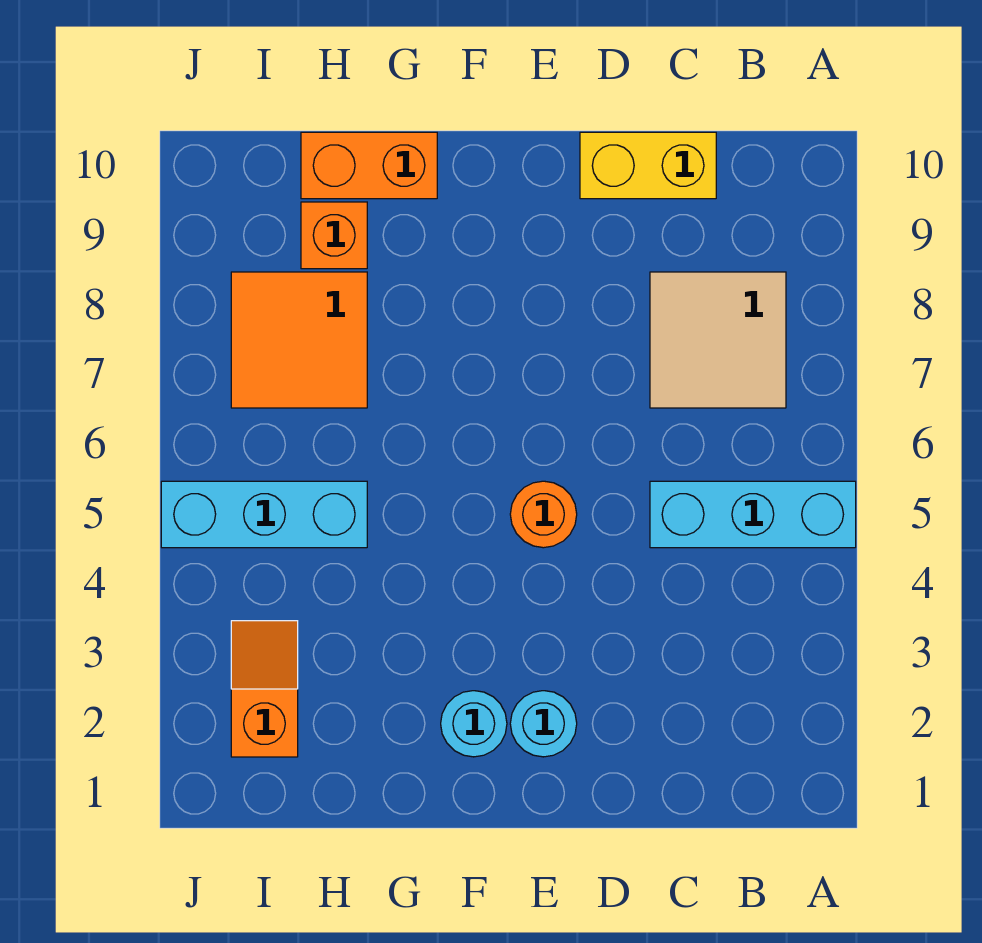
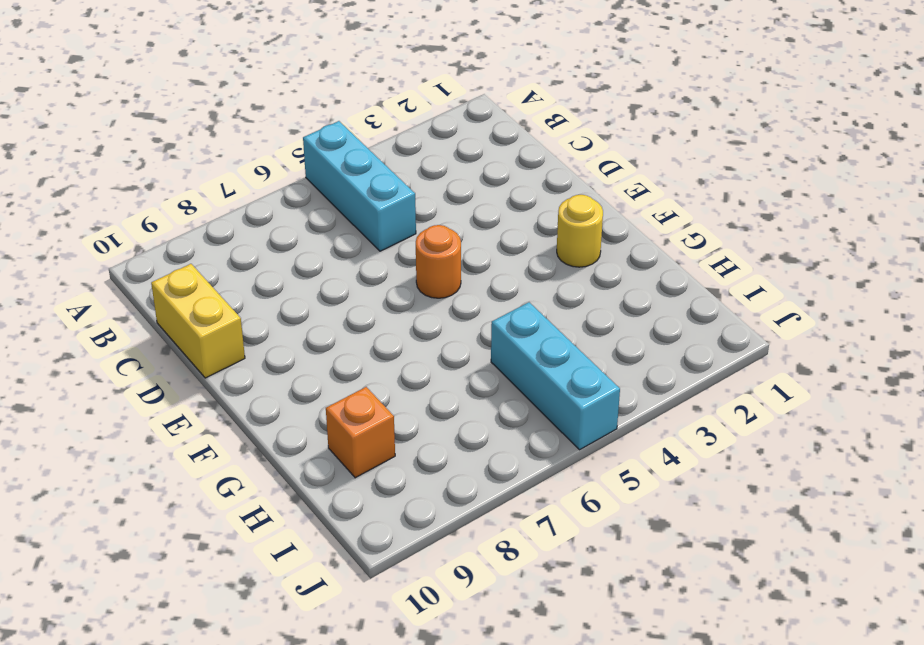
yellow 1x1 round brick [557,195,603,267] -> cyan 1x1 round brick [441,691,507,757]
none -> tan 2x2 tile [650,272,786,408]
none -> cyan 1x1 round brick [510,691,577,757]

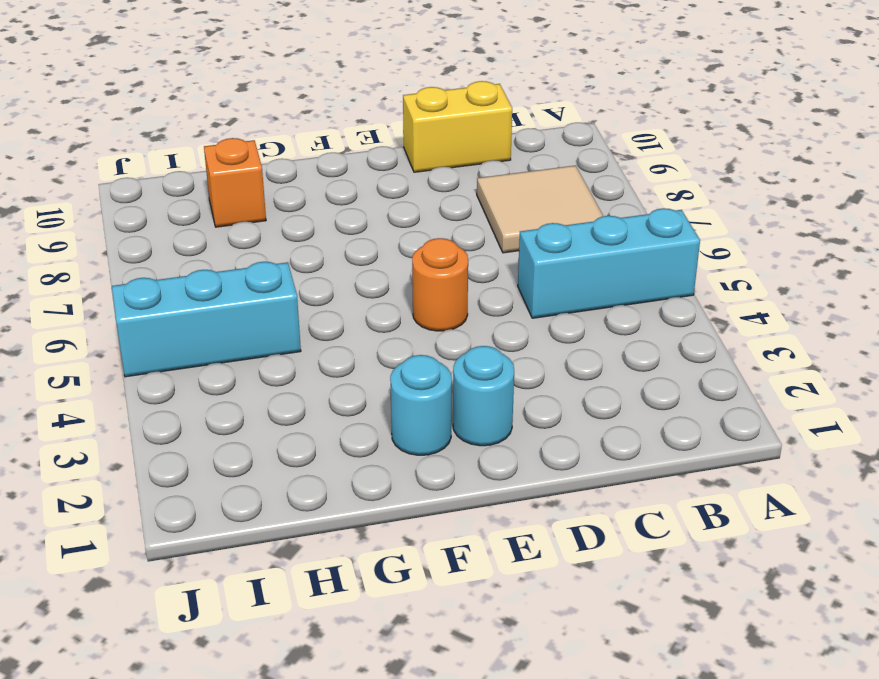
none -> orange 1x2 brick [301,132,437,199]
none -> orange 2x2 tile [231,272,367,408]

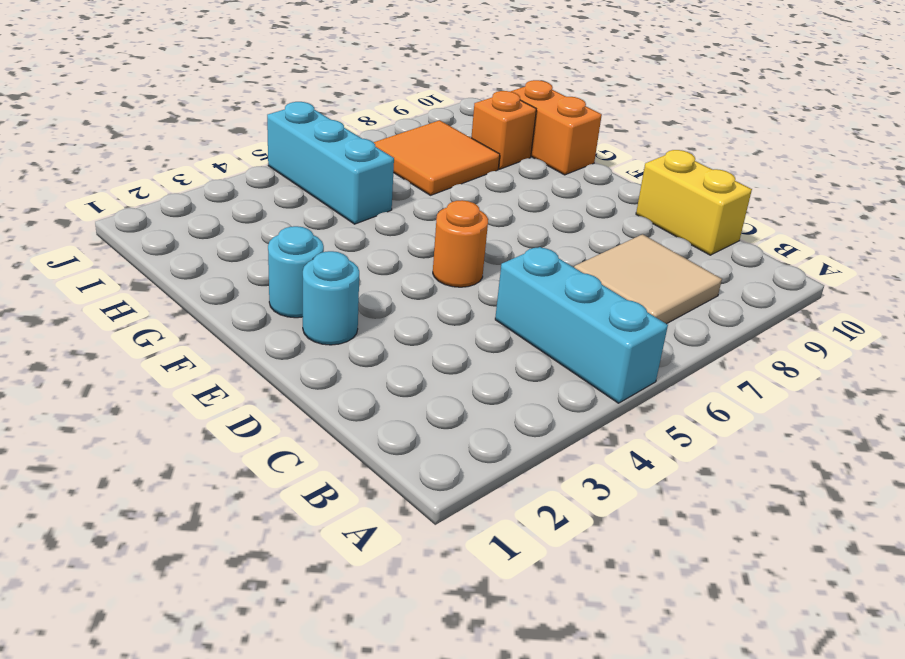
none -> orange 1x2 slope [231,621,298,757]

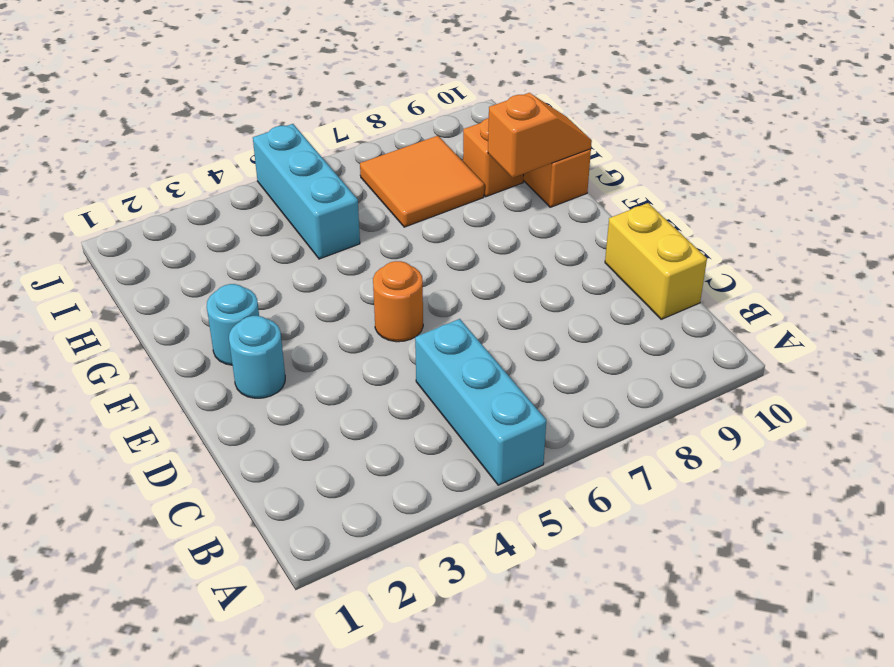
orange 1x2 slope [488,93,592,178] -> orange 1x2 slope moved to [231,621,298,757]
none -> tan 2x2 tile [650,272,786,408]

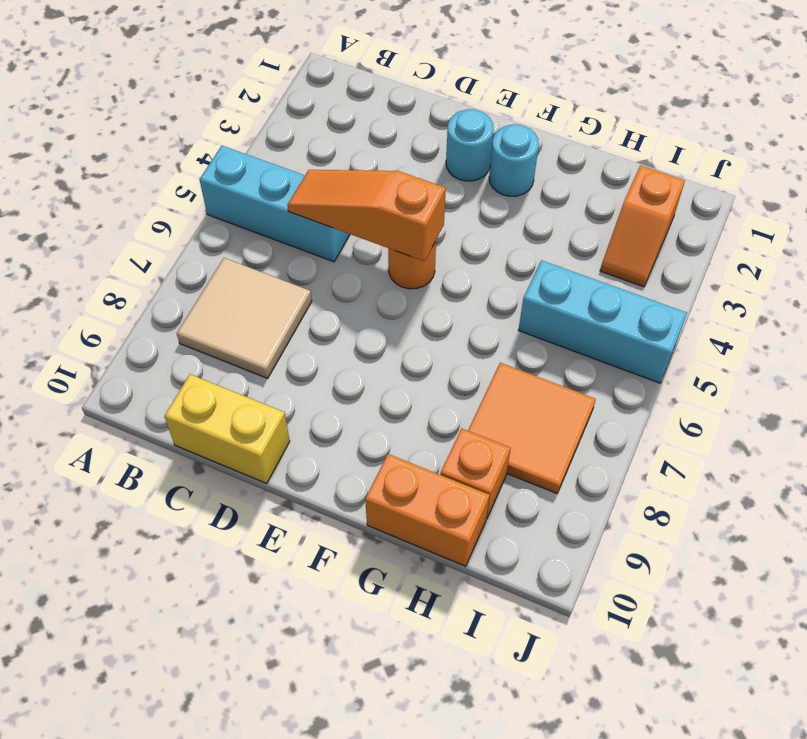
orange 1x3 slope [287,170,446,261] -> none

